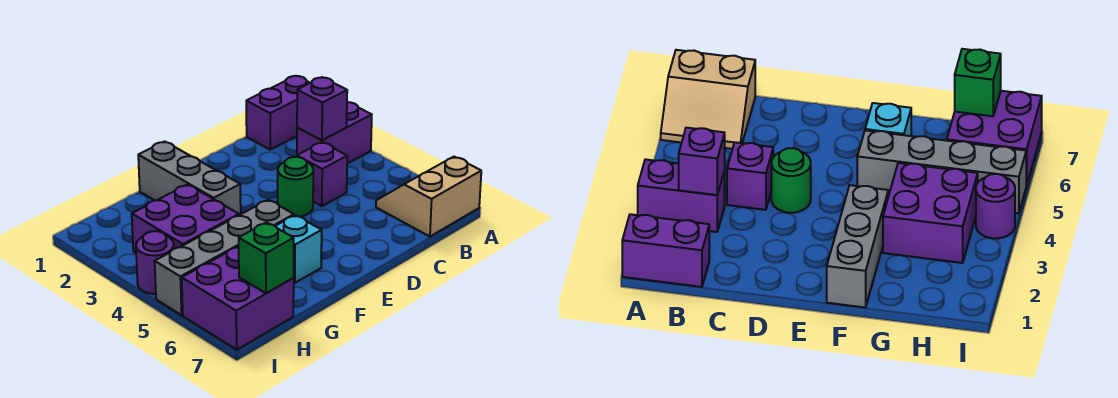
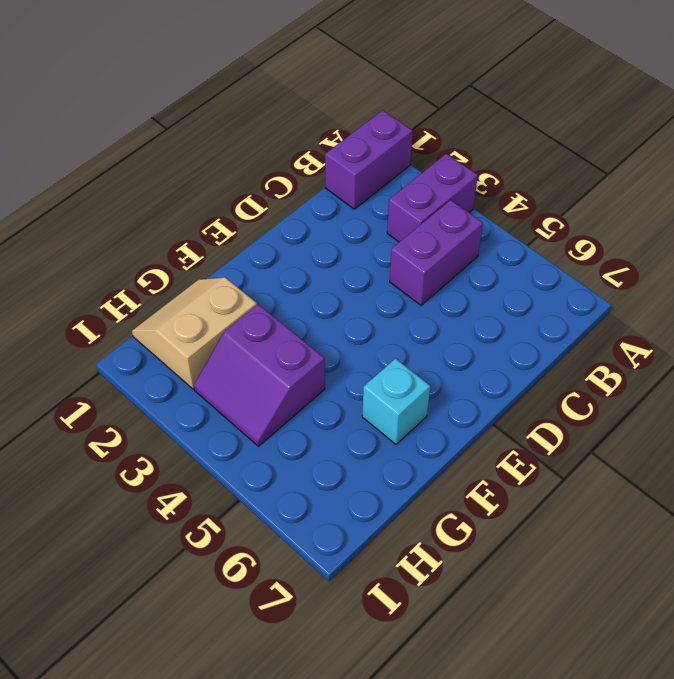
purple 1x2 brick [390,200,483,305] -> purple 1x1 brick [297,142,347,206]
tan 2x2 slope [132,277,257,389] -> tan 2x2 slope moved to [376,157,481,237]
purple 2x2 slope [194,304,325,446] -> purple 2x2 brick [132,185,239,253]
none -> green 1x1 round brick [278,157,313,217]
none -> grey 1x3 brick [138,141,241,215]
none -> grey 1x4 brick [155,200,294,315]

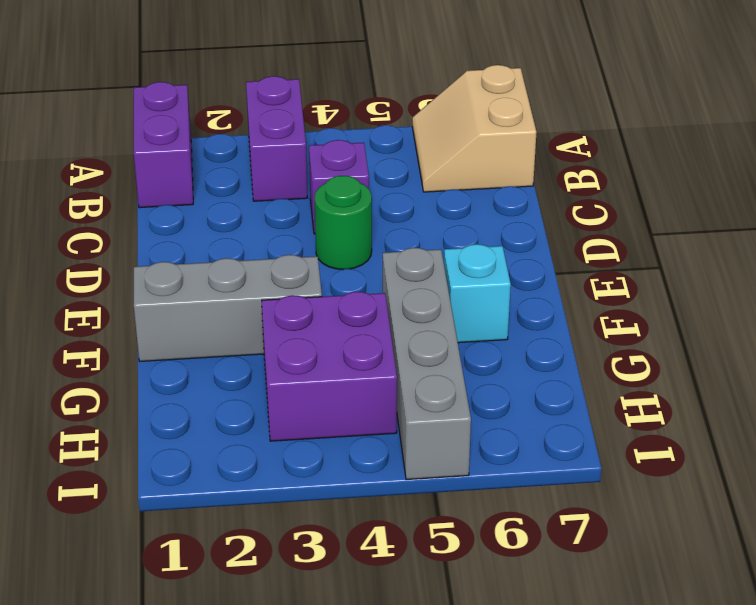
none -> purple 2x2 brick [182,246,294,350]
none -> purple 1x1 round brick [136,231,174,294]
none -> purple 1x1 brick [297,77,347,140]

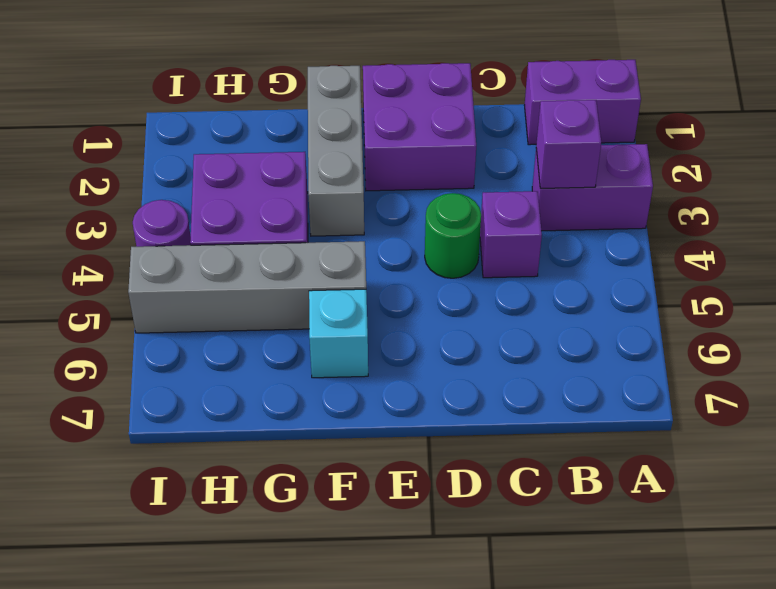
purple 2x2 brick [363,63,476,191] -> purple 2x2 brick moved to [182,246,294,350]
none -> tan 2x2 slope [376,157,481,237]
none -> green 1x1 brick [239,222,294,293]

